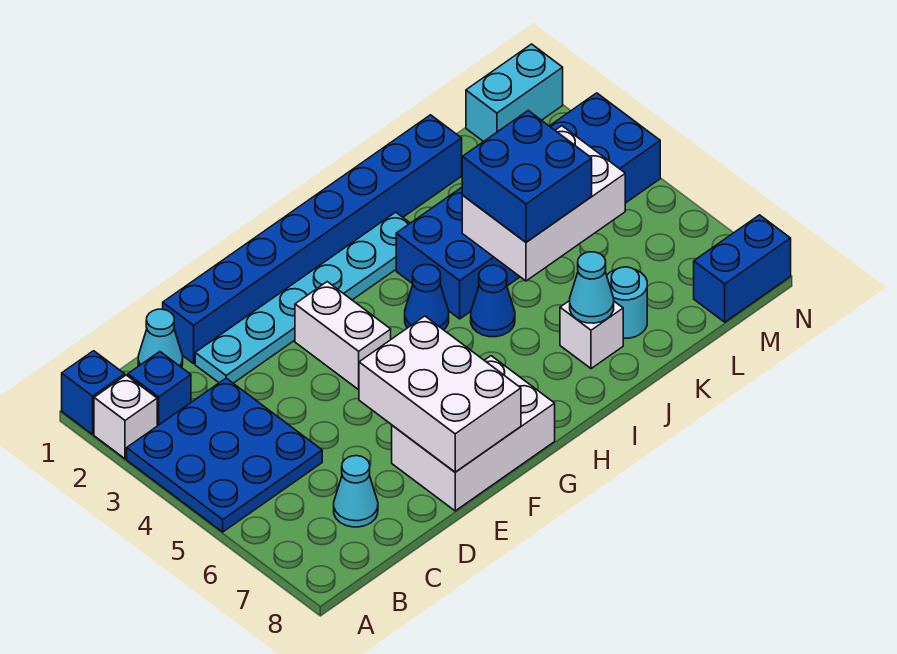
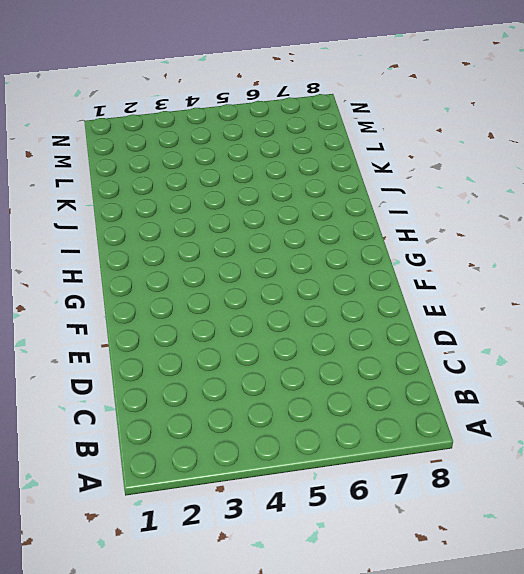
none -> blue 1x1 brick [62,351,125,434]
none -> white 1x1 brick [94,375,157,459]
none -> blue 3x3 plate [127,378,322,532]

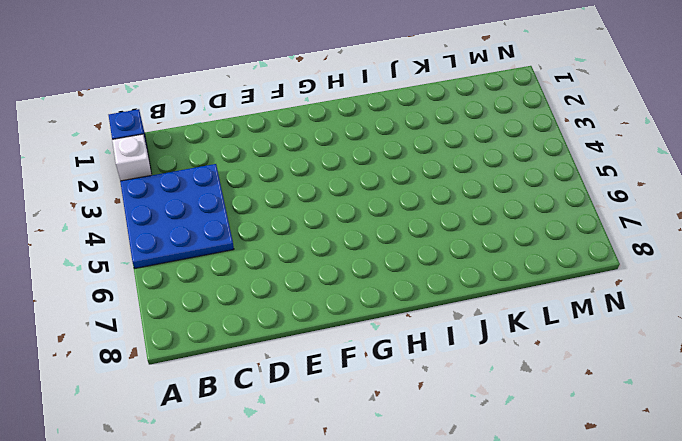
none -> blue 1x1 brick [128,352,191,426]
none -> cyan 1x1 cone [138,309,183,368]
none -> cyan 1x1 cone [334,456,378,527]

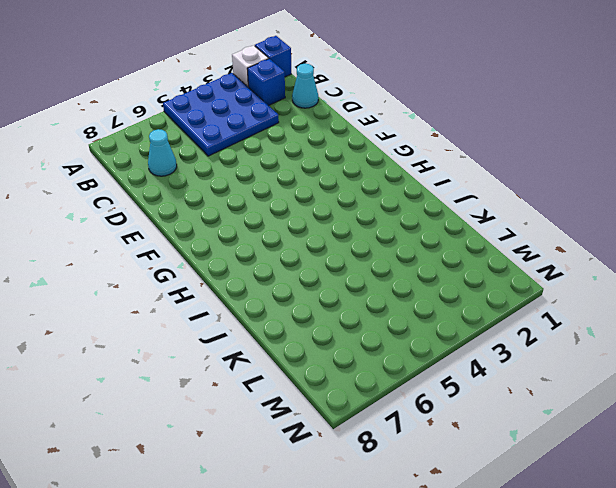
none -> blue 1x8 brick [163,115,462,364]
none -> cyan 1x6 plate [195,212,410,383]
none -> white 2x3 brick [392,356,555,511]

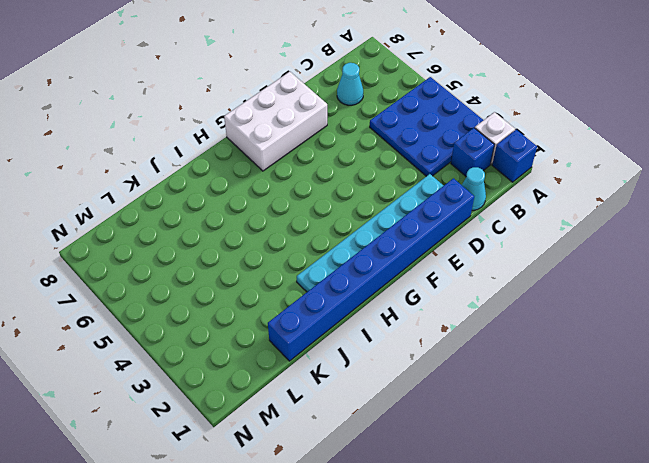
none -> white 1x2 brick [295,282,391,390]
none -> blue 1x1 cone [405,265,449,330]
none -> blue 2x6 brick [396,93,660,319]

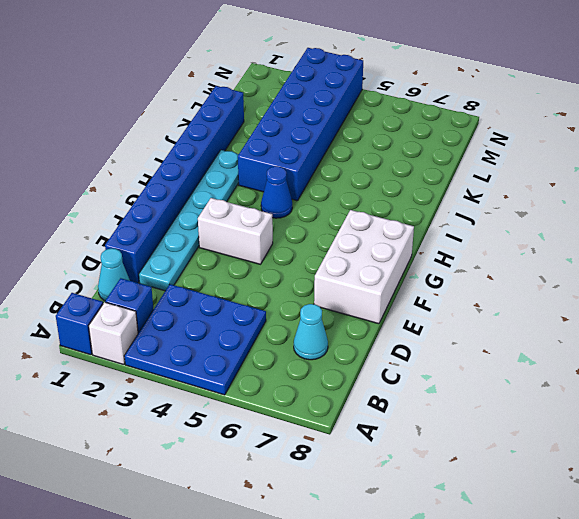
none -> blue 1x1 cone [471,265,515,337]
none -> white 1x1 brick [560,301,623,369]
none -> cyan 1x1 round brick [607,267,647,338]

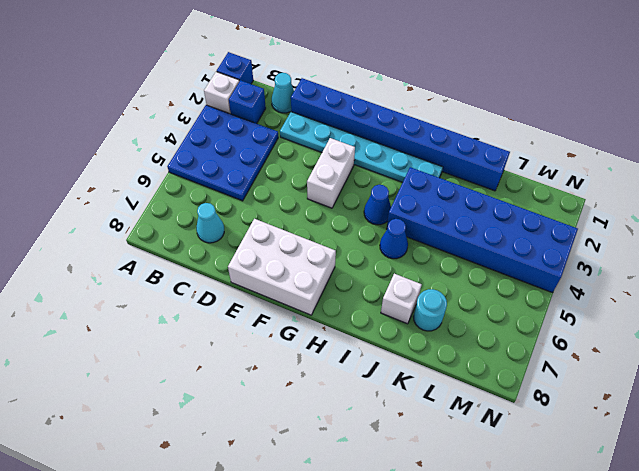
none -> cyan 1x2 brick [466,44,563,142]
none -> blue 1x2 brick [694,215,791,322]
none -> white 2x3 brick [359,316,521,472]

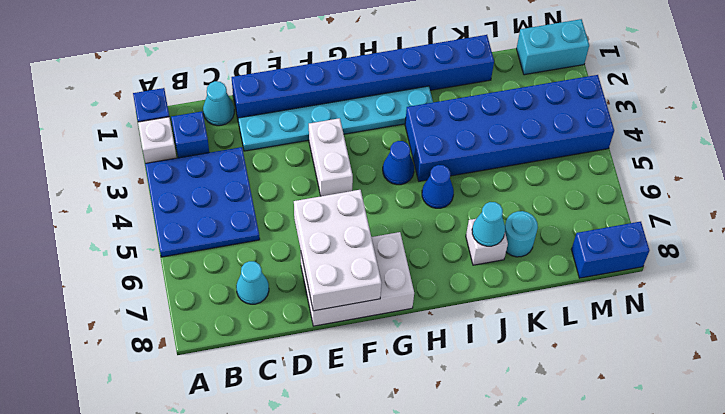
none -> white 2x3 brick [462,126,625,281]
none -> blue 2x2 brick [462,111,592,242]

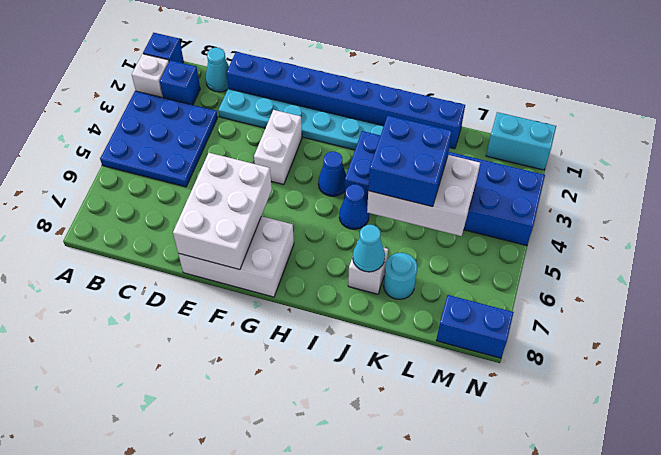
none -> cyan 1x1 cone [334,456,378,527]

